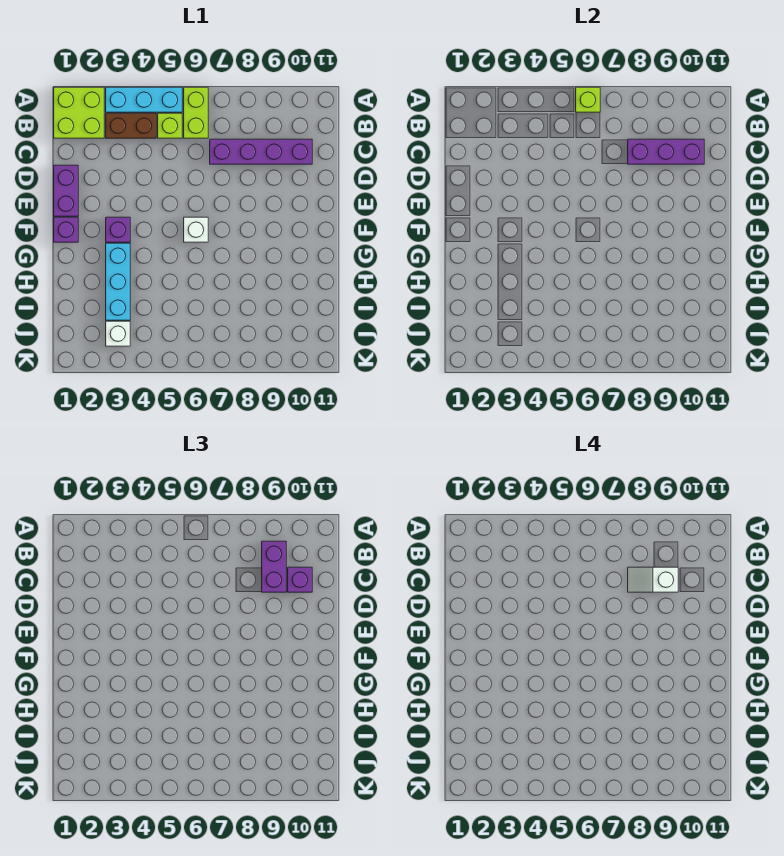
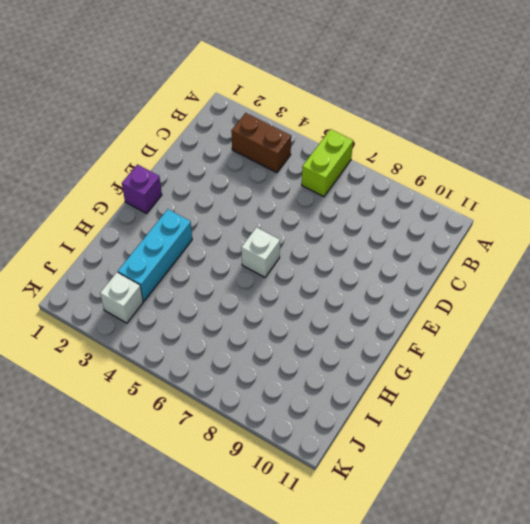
none -> lime 2x2 brick [54,87,104,138]
none -> cyan 1x3 brick [106,87,182,112]
none -> lime 1x1 brick [158,113,182,138]

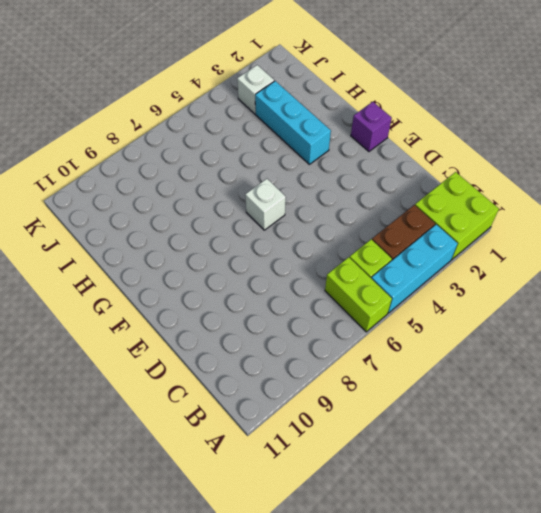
none -> purple 1x4 brick [210,139,312,164]
none -> purple 1x2 brick [54,165,78,216]
none -> purple 1x1 brick [106,217,130,242]

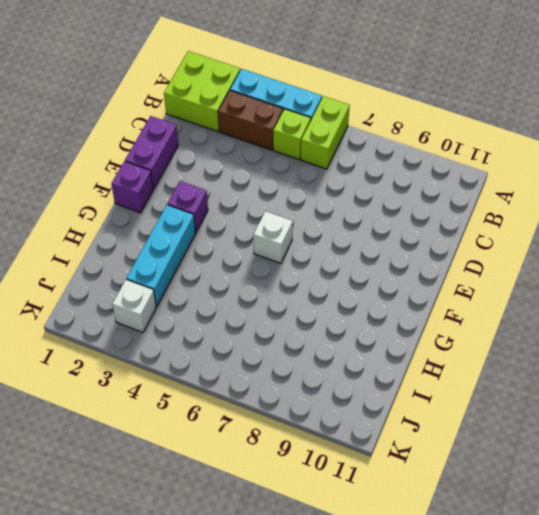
none -> purple 1x4 brick [210,139,312,164]
none -> lime 1x1 brick [576,87,600,112]
none -> purple 1x3 brick [628,139,704,164]

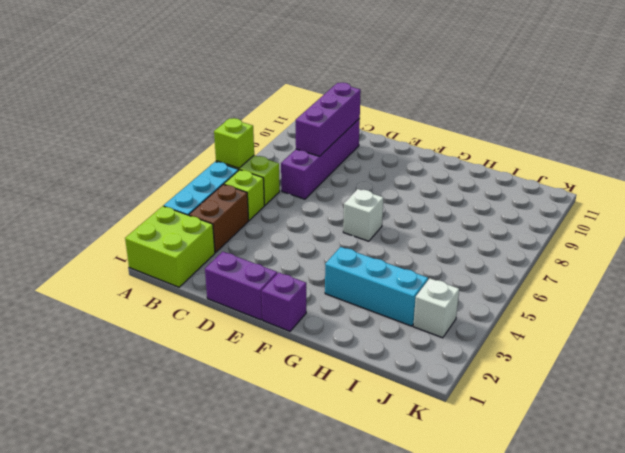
none -> purple 1x1 brick [106,217,130,242]
none -> purple 1x2 brick [262,541,286,592]
none -> purple 1x1 brick [288,567,312,592]

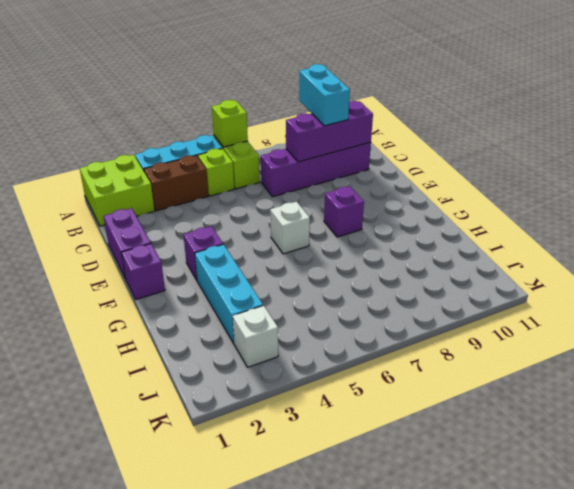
cyan 1x2 brick [299,64,350,126] -> purple 1x2 brick [262,541,286,592]
purple 1x1 brick [324,186,364,237] -> purple 1x1 brick moved to [288,567,312,592]
none -> white 1x2 slope [628,567,678,592]

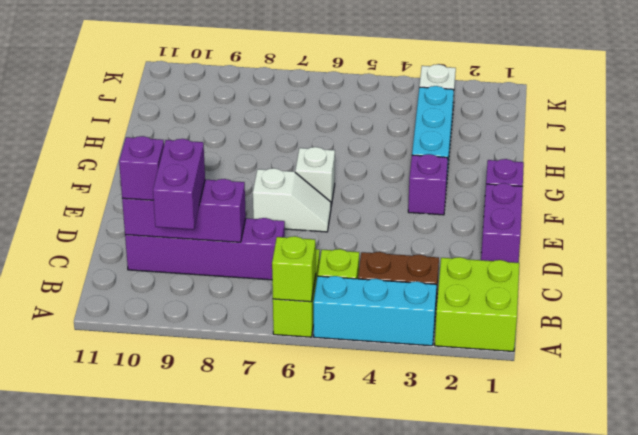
white 1x2 slope [253,168,331,232] -> white 1x2 slope moved to [628,567,678,592]

